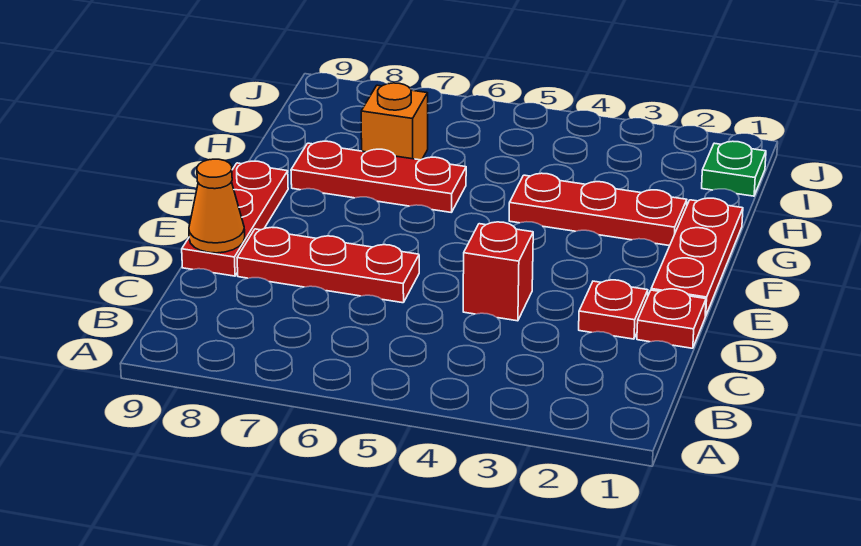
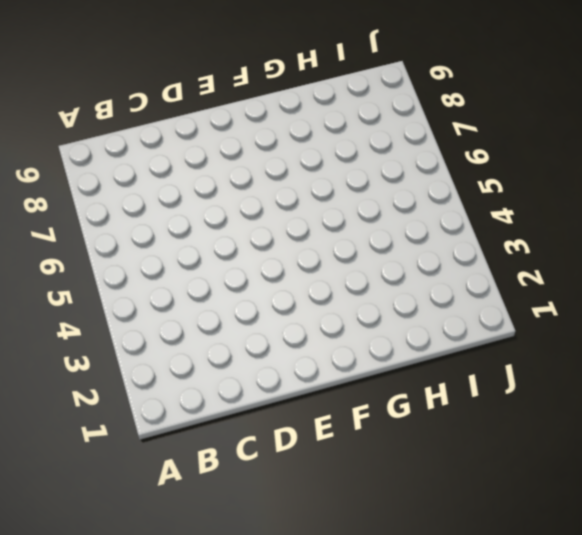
none -> red 1x1 plate [637,289,706,348]
none -> red 1x1 plate [579,280,648,339]

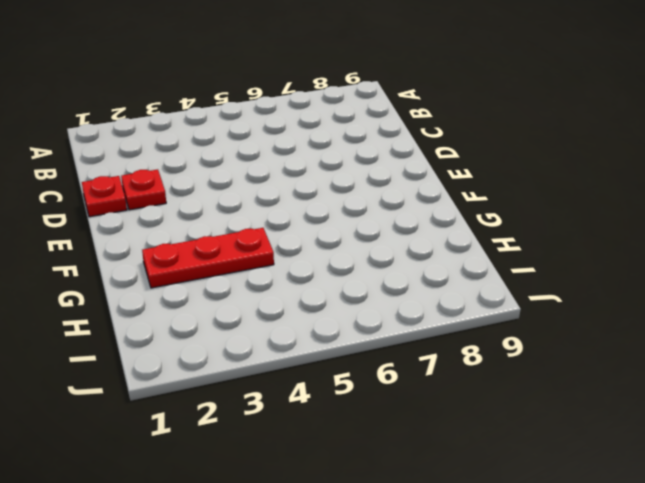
none -> red 1x1 brick [463,222,533,321]
none -> red 1x3 plate [237,227,419,303]

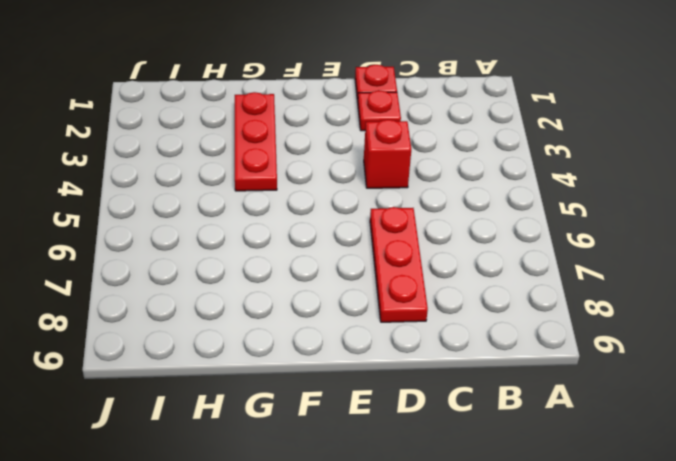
none -> red 1x3 plate [182,161,288,276]
none -> red 1x3 plate [651,198,743,316]

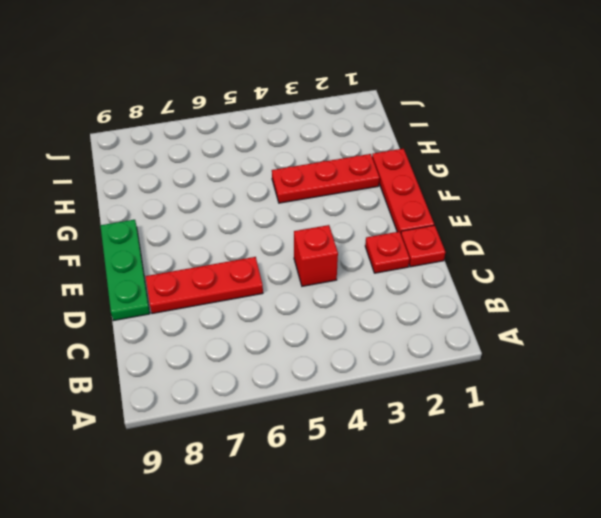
green 1x3 plate [100,220,150,321] -> red 1x3 plate [182,161,288,276]
none -> red 1x3 plate [291,141,466,213]
none -> orange 1x1 brick [361,83,428,160]

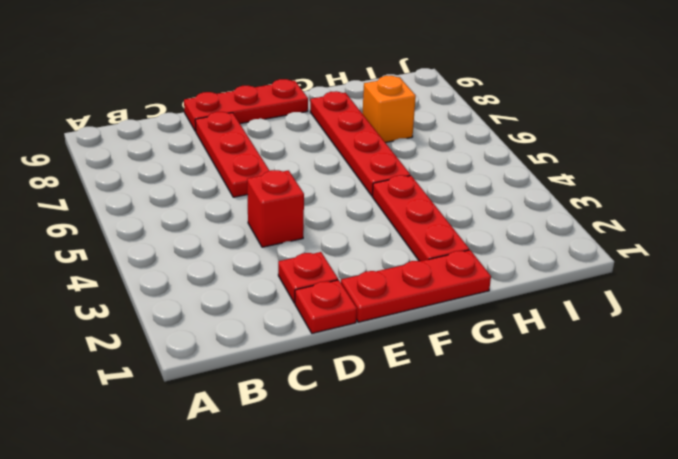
red 1x4 plate [310,91,410,196] -> red 1x3 plate [291,141,466,213]
none -> green 1x1 plate [702,141,766,196]
none -> orange 1x1 cone [189,159,245,253]

